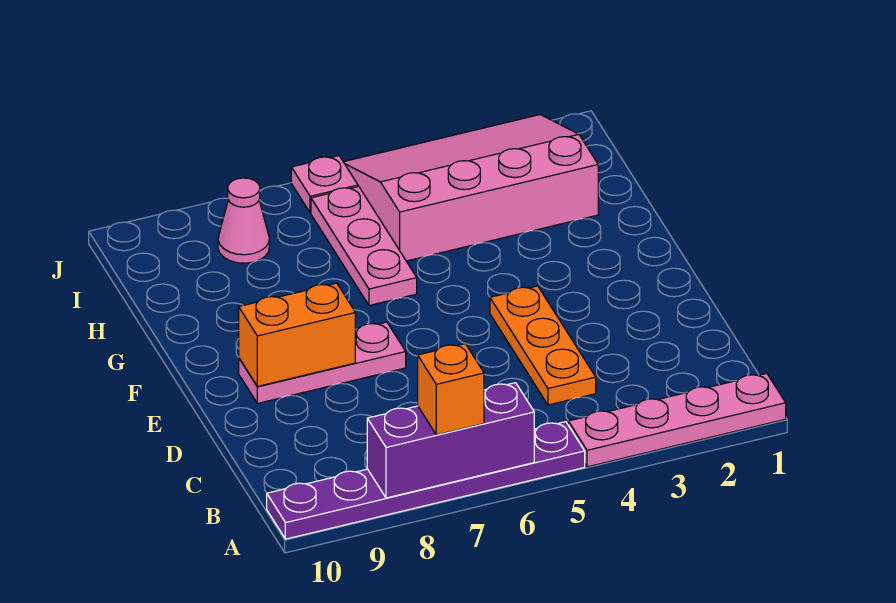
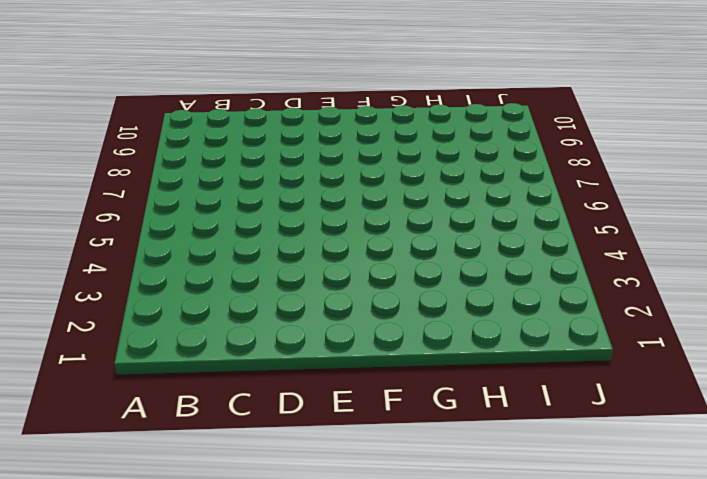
none -> pink 1x4 plate [568,373,786,467]
none -> purple 1x6 plate [267,422,585,539]

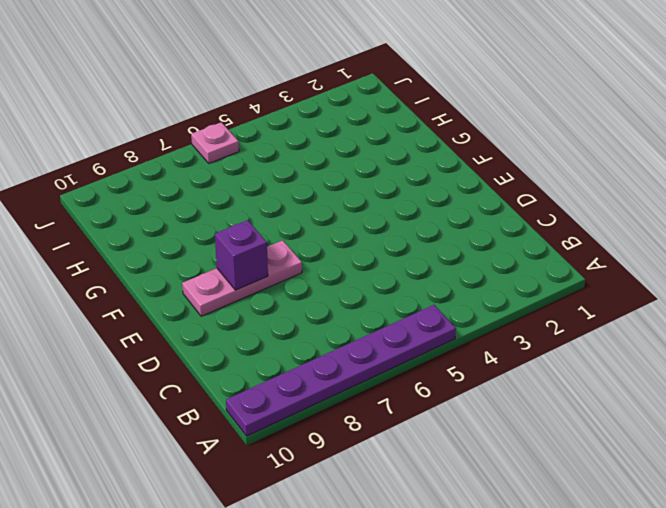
purple 1x1 brick [215,220,268,290] -> orange 1x2 brick [239,283,356,386]
none -> pink 1x4 plate [568,373,786,467]
none -> orange 1x3 plate [490,286,596,405]

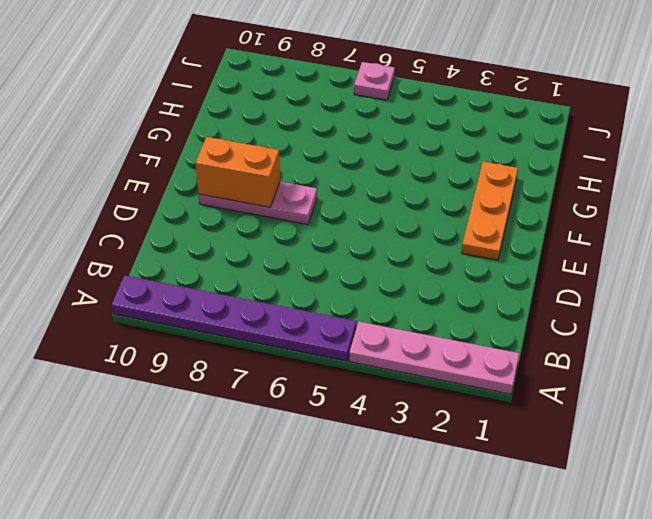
orange 1x3 plate [462,162,518,260] -> orange 1x3 plate moved to [490,286,596,405]
none -> pink 1x3 plate [311,187,417,305]
none -> pink 3x4 slope [344,115,598,261]

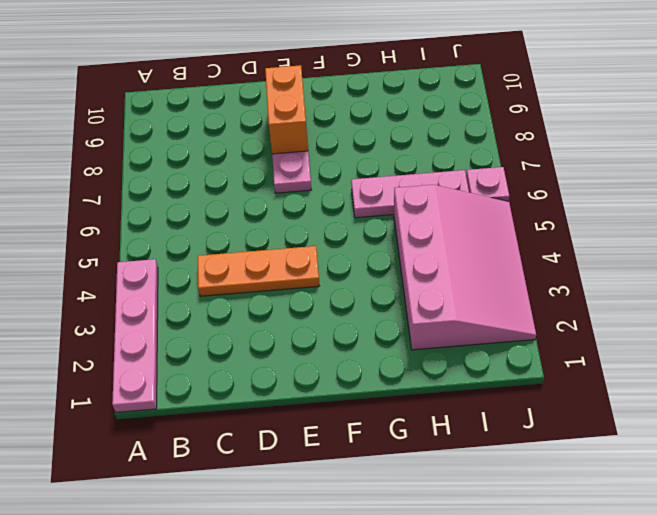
none -> purple 1x6 plate [267,422,585,539]
none -> pink 1x1 cone [218,178,269,263]

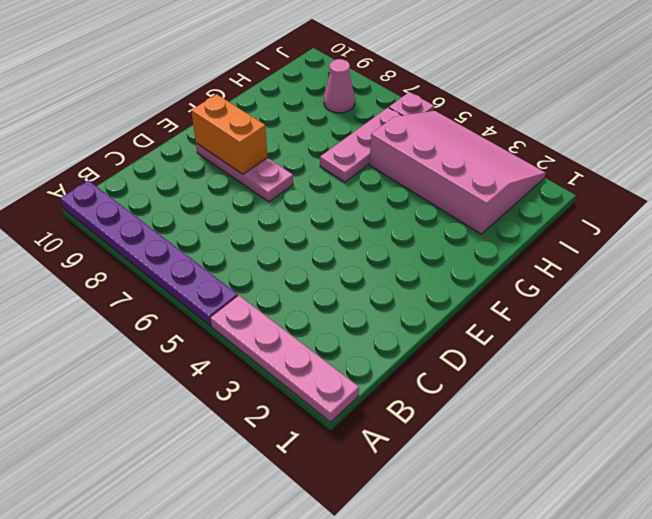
none -> orange 1x3 plate [490,286,596,405]
none -> purple 1x3 brick [367,383,534,498]

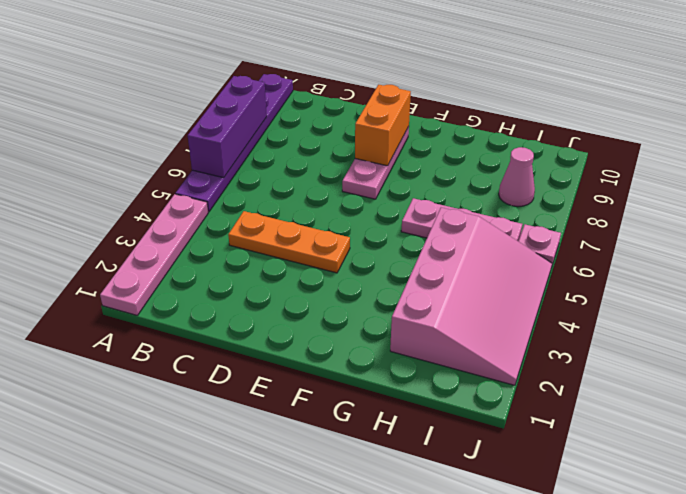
none -> orange 1x1 brick [418,344,484,435]

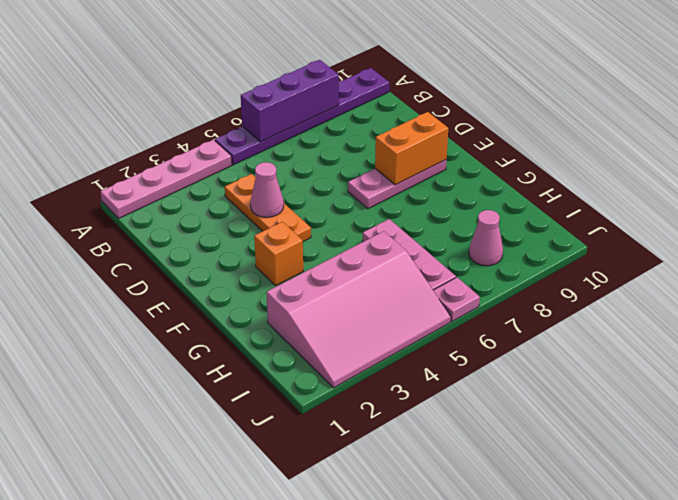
pink 1x1 cone [250,162,284,217] -> none
orange 1x1 brick [254,222,303,285] -> orange 1x1 brick moved to [418,344,484,435]

